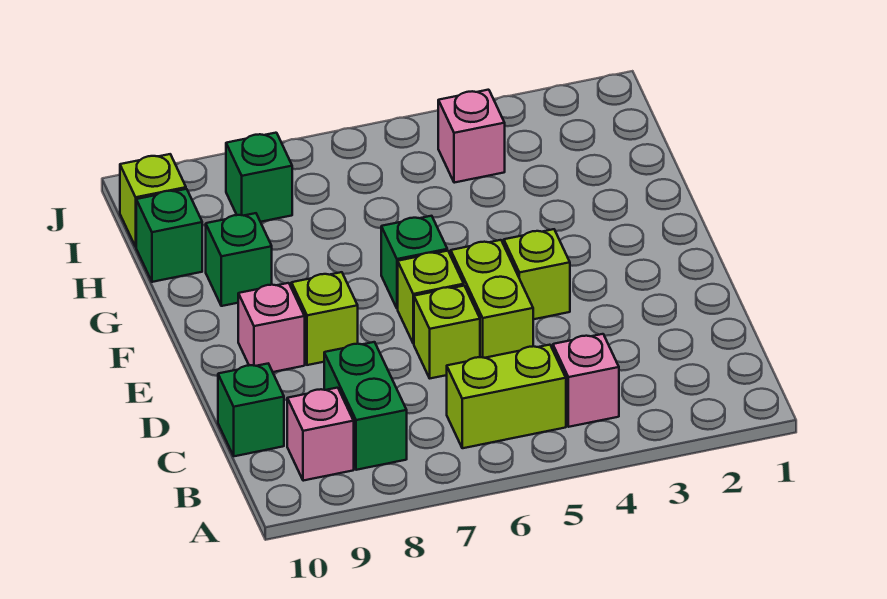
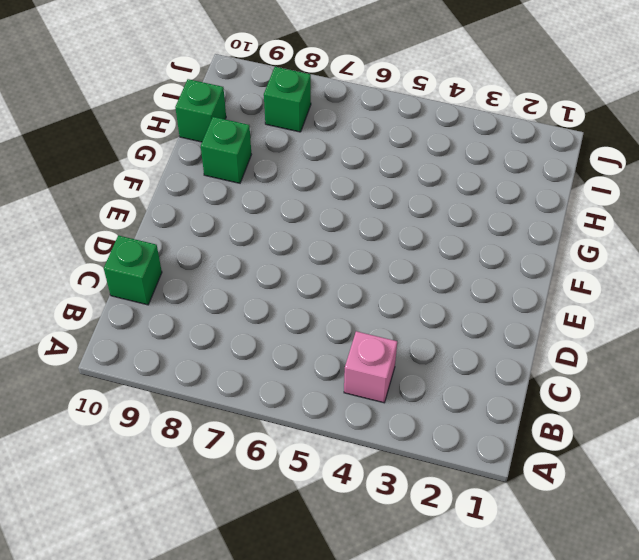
none -> lime 1x2 brick [447,345,566,448]
none -> green 1x2 brick [324,342,407,470]
none -> pink 1x1 brick [287,388,354,481]

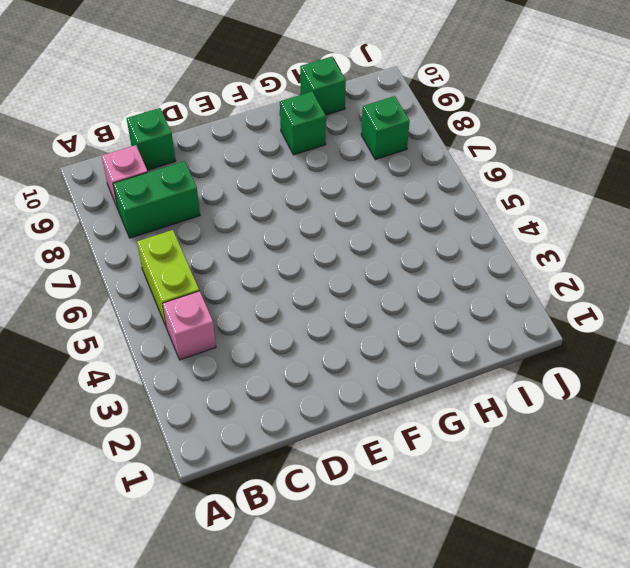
none -> lime 1x2 brick [451,240,533,358]
none -> lime 1x1 brick [414,286,480,378]
none -> lime 1x1 brick [504,229,570,319]

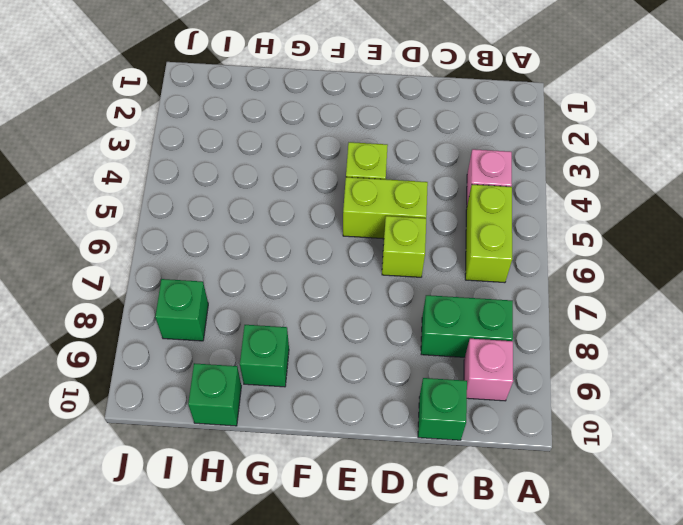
none -> lime 1x1 brick [398,251,464,344]
none -> lime 1x1 brick [291,272,358,365]
none -> pink 1x1 brick [238,283,305,372]

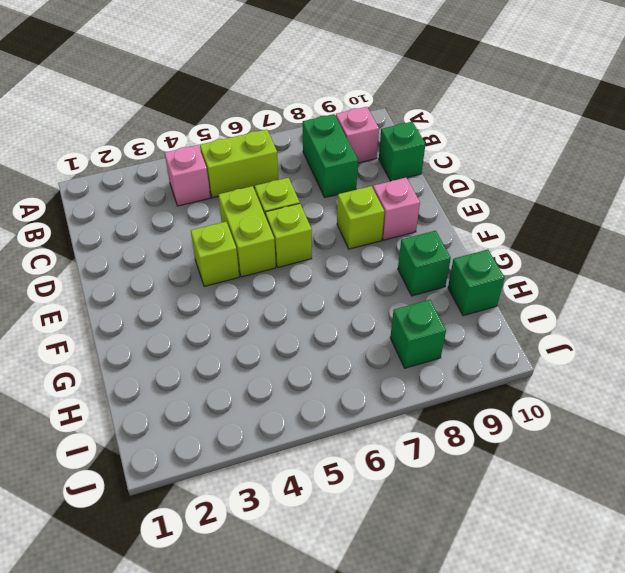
none -> green 1x1 brick [381,216,447,309]
none -> pink 1x1 brick [438,90,505,183]
none -> lime 1x1 brick [120,154,186,247]

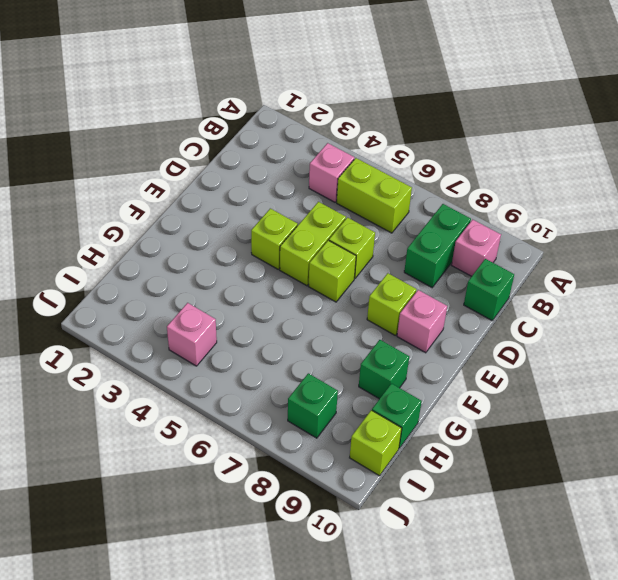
none -> green 1x1 brick [381,216,447,309]

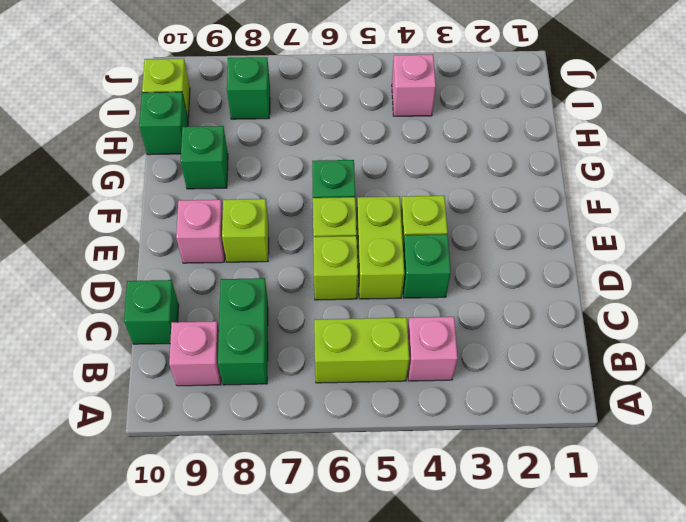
green 1x1 brick [403,234,451,298] -> none

